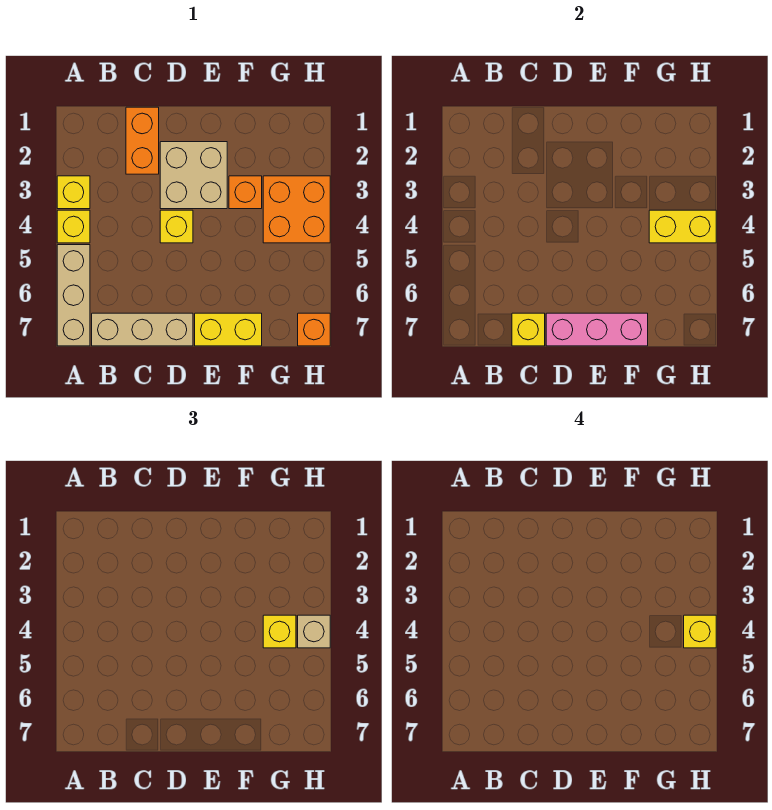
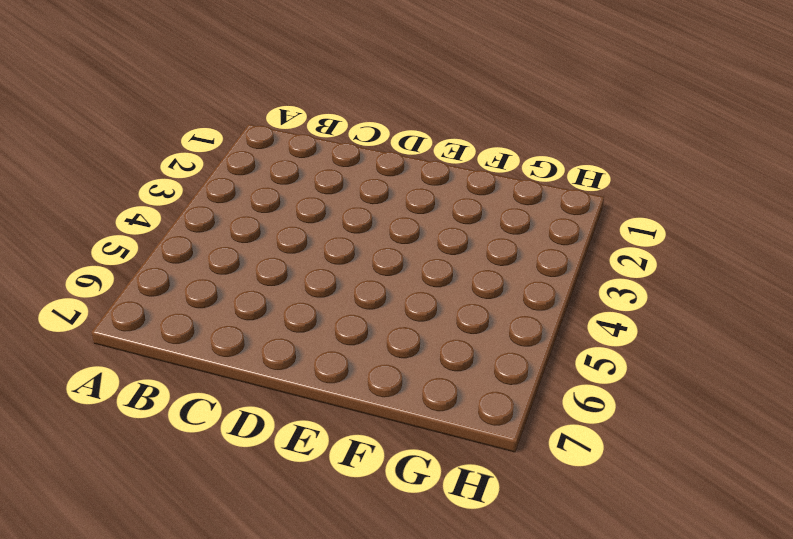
none -> yellow 1x1 brick [57,176,90,209]
none -> yellow 1x1 brick [57,210,90,243]
none -> tan 1x3 brick [57,245,90,346]

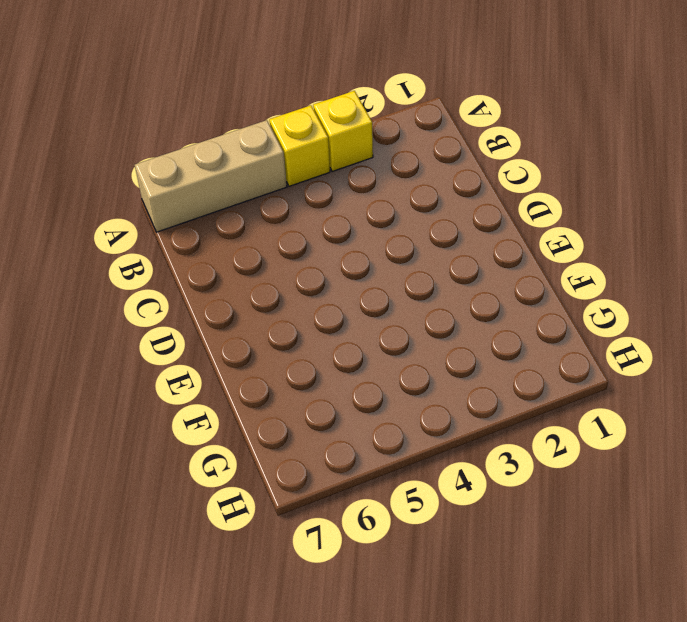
none -> tan 1x3 brick [92,313,193,346]
none -> orange 1x2 brick [126,107,159,174]
none -> tan 2x2 brick [160,142,227,209]

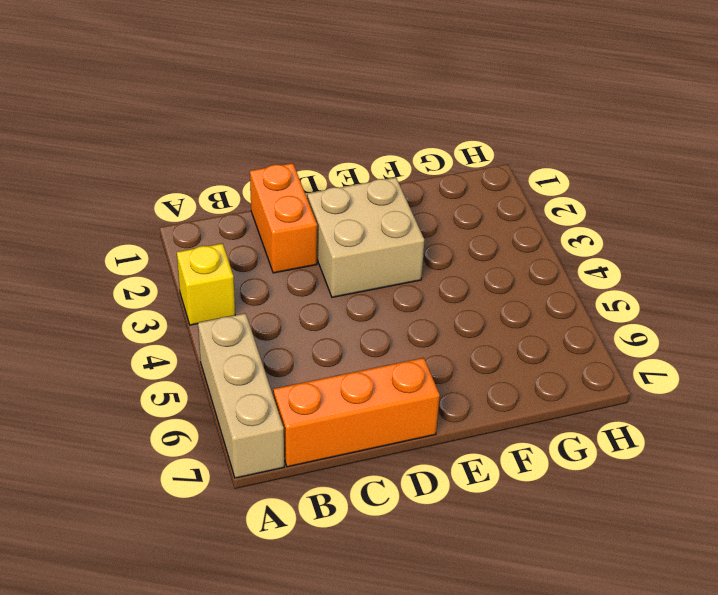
orange 1x3 brick [273,358,440,467] -> tan 1x3 brick [92,313,193,346]
none -> yellow 1x1 brick [57,210,90,243]
none -> yellow 1x1 brick [160,210,193,243]
none -> yellow 1x2 brick [195,313,262,346]

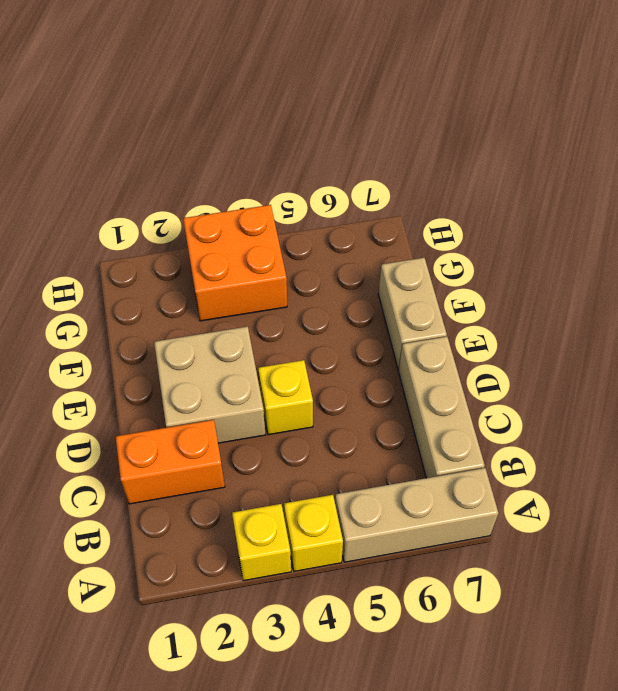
tan 1x2 brick [378,258,447,370] -> yellow 1x2 brick [195,313,262,346]
none -> orange 1x1 brick [229,176,262,209]
none -> orange 1x1 brick [298,313,330,346]
none -> yellow 1x1 brick [512,313,545,346]

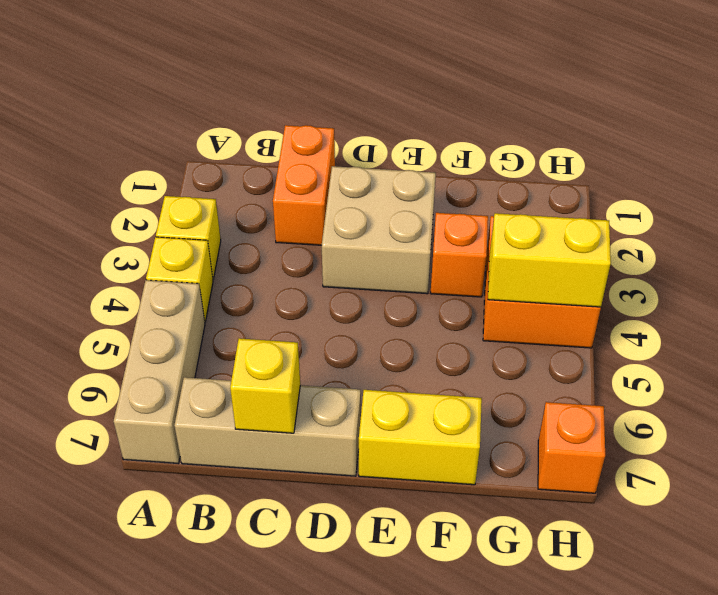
none -> yellow 1x1 brick [160,210,193,243]
none -> pink 1x3 brick [546,313,648,346]
none -> yellow 1x1 brick [263,615,296,648]

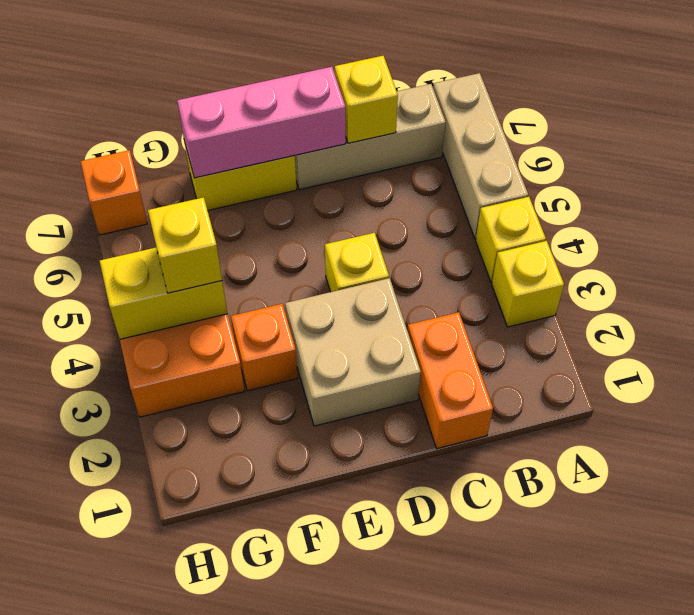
none -> tan 1x1 brick [298,615,330,648]
none -> yellow 1x1 brick [684,615,716,648]

